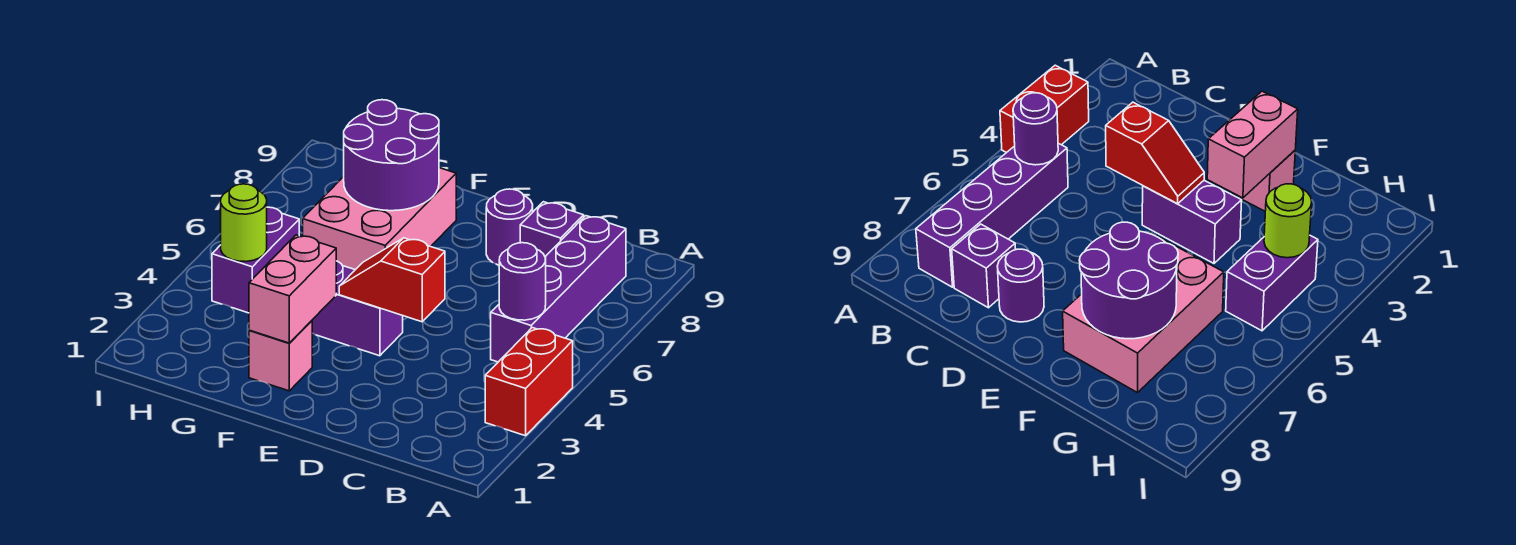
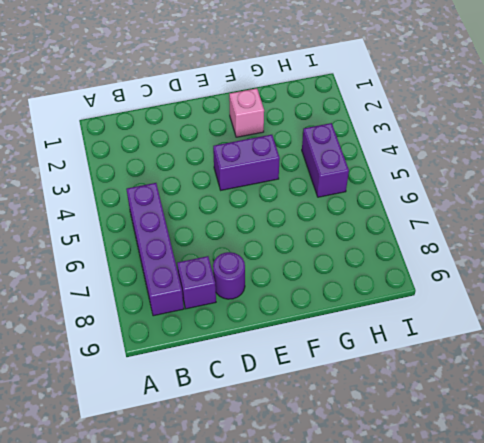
none -> red 1x2 brick [485,328,573,436]
none -> pink 2x3 brick [303,168,456,270]
none -> purple 1x1 round brick [499,243,546,320]

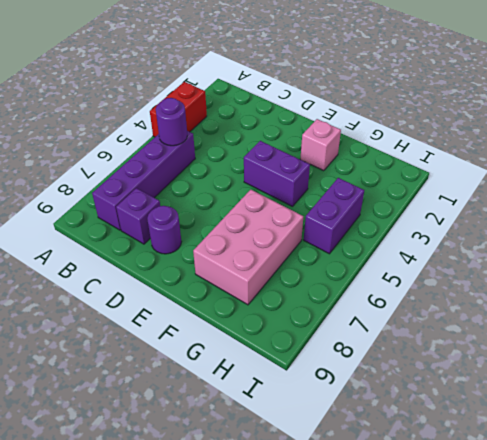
none -> red 1x2 slope [339,238,445,322]
none -> pink 1x2 brick [249,235,336,343]
none -> purple 2x2 round brick [344,100,439,211]

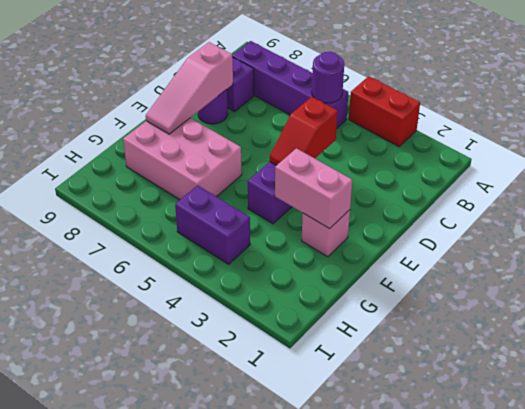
pink 1x3 slope [146,42,233,134] -> purple 2x2 round brick [344,100,439,211]
none -> lime 1x1 round brick [221,184,267,262]

